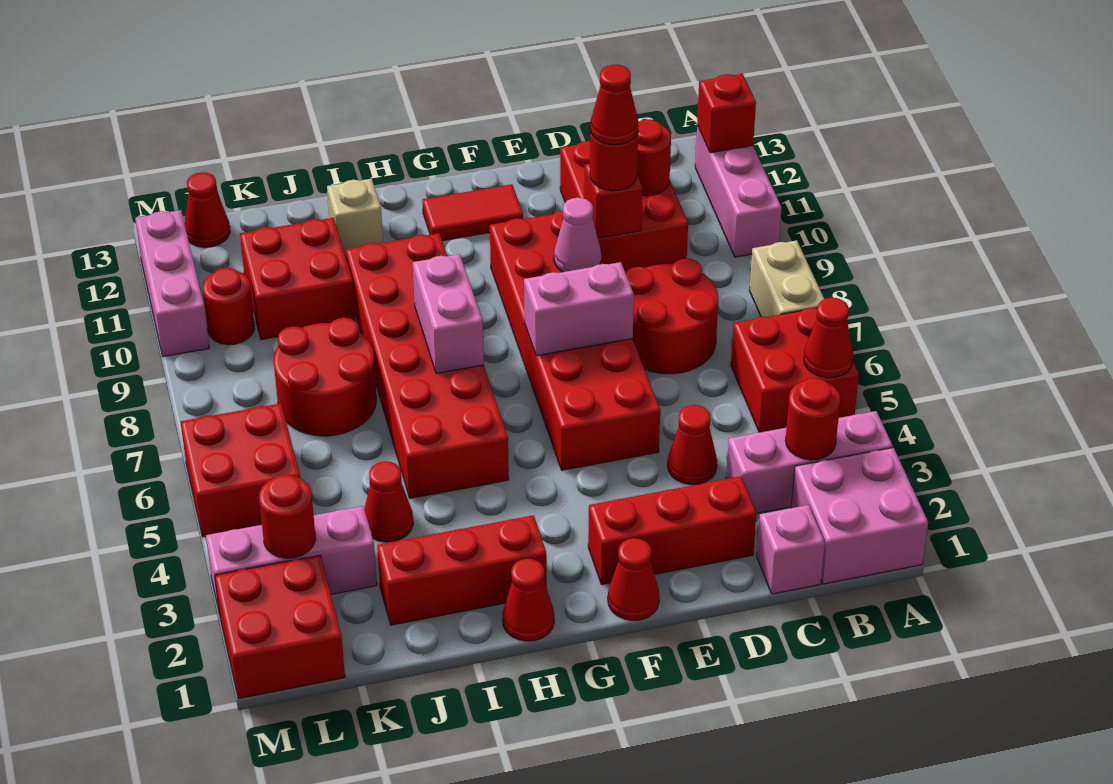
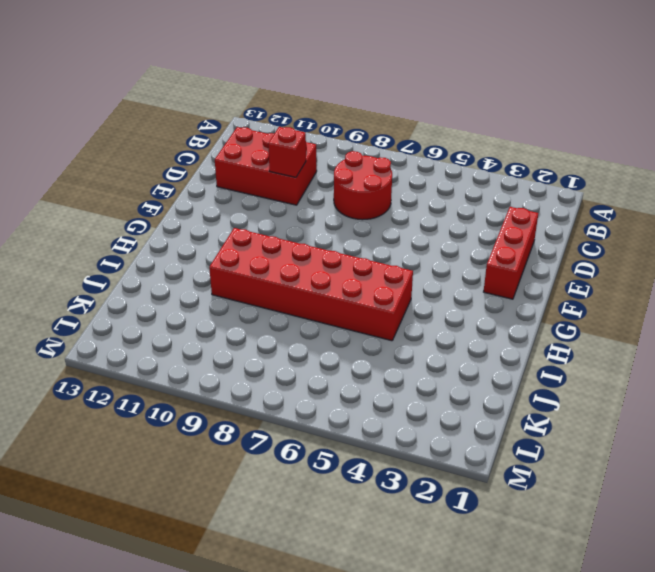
none -> pink 2x2 brick [791,448,928,584]
none -> pink 1x3 brick [726,411,893,513]
none -> red 2x2 brick [731,308,859,432]
none -> tan 1x2 brick [749,240,824,317]

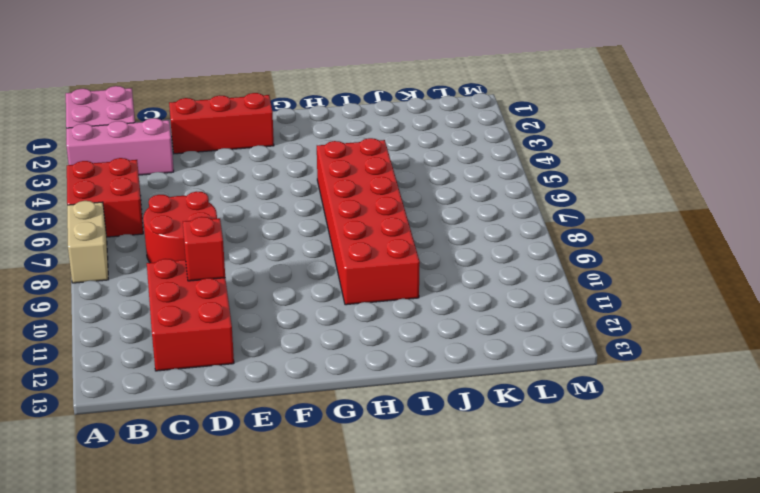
none -> pink 1x3 brick [695,126,782,257]
none -> pink 1x1 brick [757,505,825,594]
none -> red 1x1 cone [668,405,717,485]
none -> red 2x6 brick [490,211,660,470]

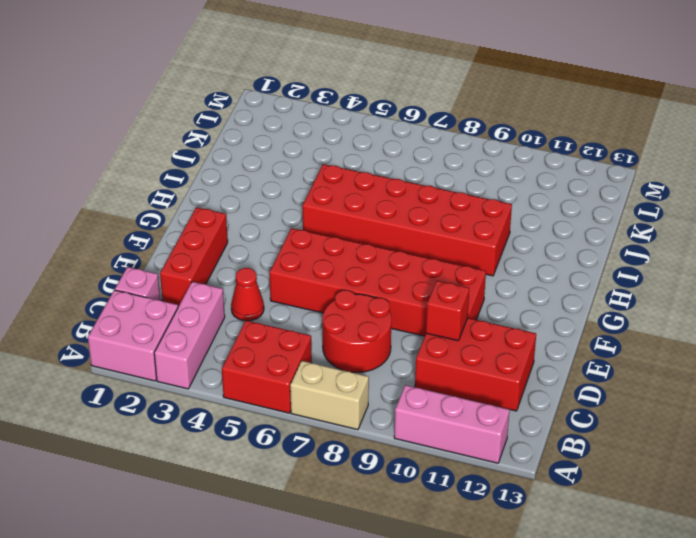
none -> red 1x1 cone [608,538,659,620]
none -> red 1x2 tile [422,184,523,241]
none -> red 1x1 cone [503,559,554,641]
none -> red 1x3 brick [377,515,547,625]

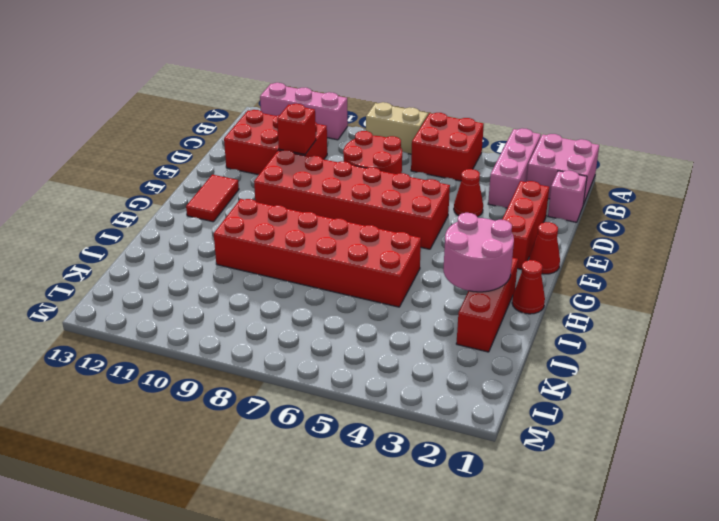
pink 2x2 round brick [443,213,514,292] -> none
none -> tan 1x1 brick [327,179,383,257]
none -> red 1x1 cone [364,461,413,542]
none -> red 2x2 round brick [274,318,377,436]
none -> red 2x2 brick [240,218,355,340]

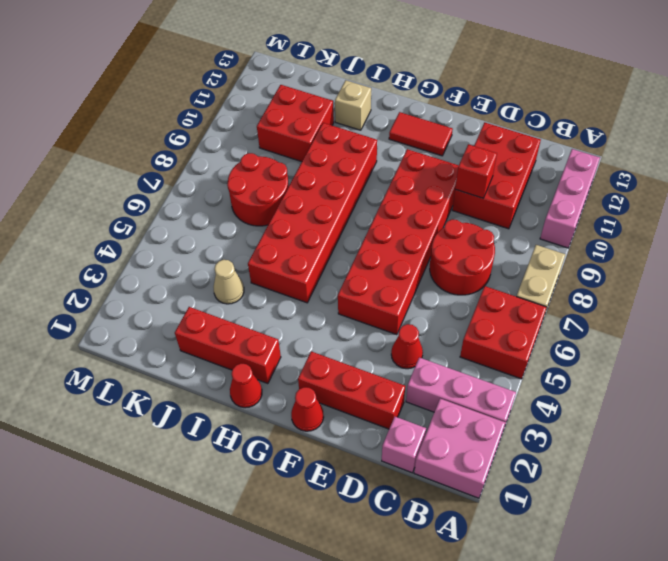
tan 1x1 cone [214,260,244,304] -> red 1x1 cone [364,461,413,542]
none -> pink 1x3 brick [206,506,377,610]
none -> red 2x2 brick [215,555,345,699]
none -> red 2x2 brick [181,403,300,537]
none -> red 1x1 round brick [203,268,254,345]

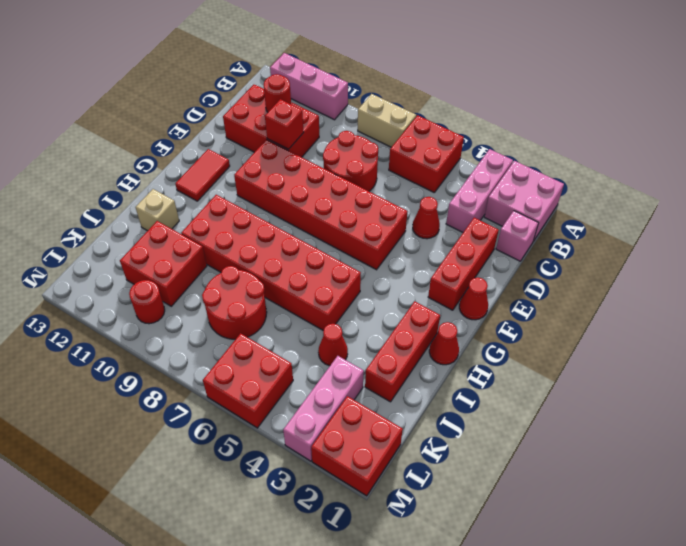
none -> red 1x1 cone [184,172,230,247]
none -> pink 1x3 brick [135,210,209,357]
none -> red 1x1 cone [804,298,853,378]
none -> red 1x1 brick [697,74,756,153]

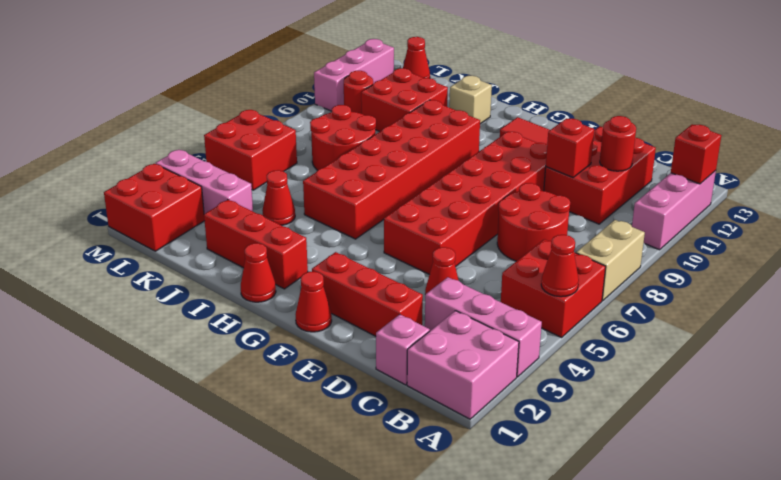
none -> red 1x1 round brick [786,378,840,460]
none -> pink 1x2 brick [524,262,634,356]
none -> pink 1x1 cone [554,198,601,272]
none -> pink 1x2 brick [413,254,484,373]

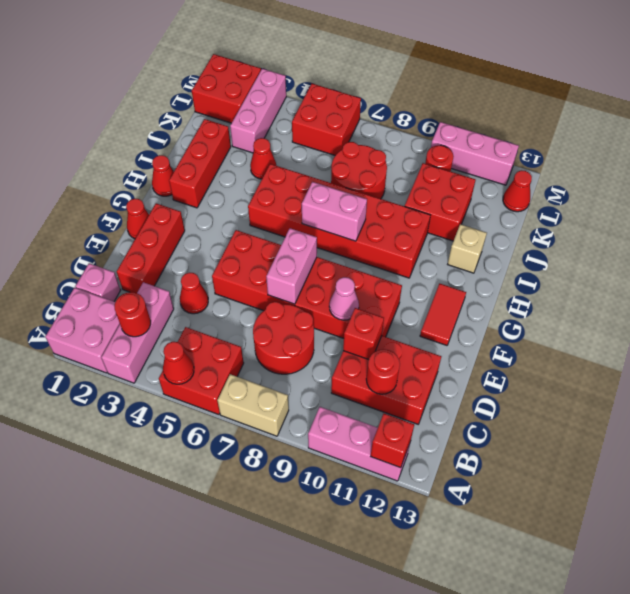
none -> red 1x1 round brick [259,475,316,558]
none -> red 1x1 round brick [590,130,638,191]
none -> red 1x1 cone [590,65,638,145]

